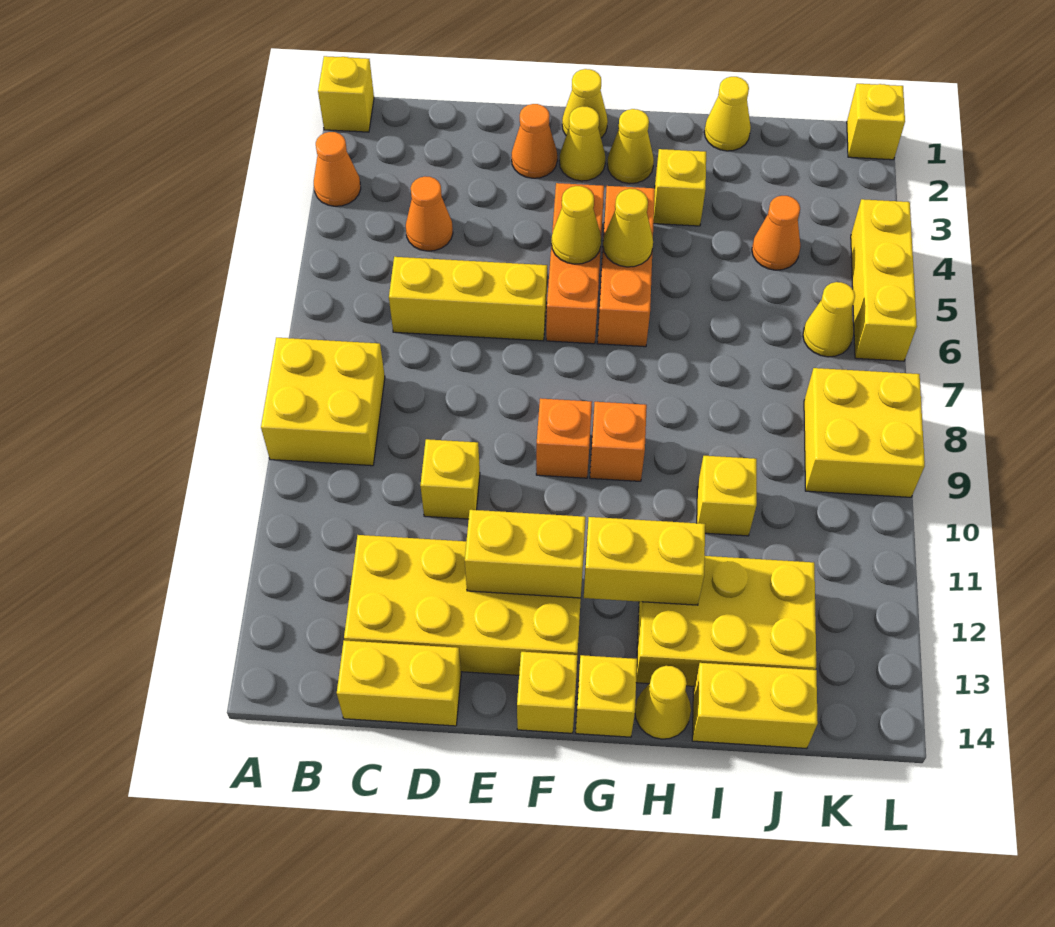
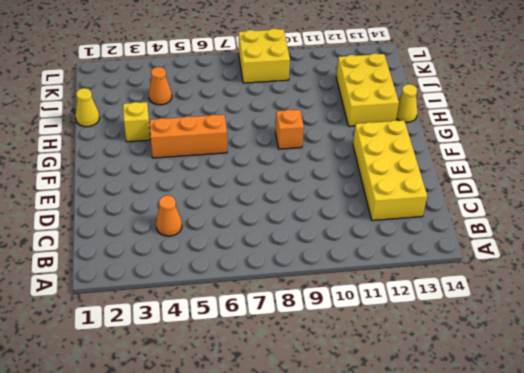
none -> yellow 1x1 brick [318,56,374,132]
none -> orange 1x1 cone [314,132,361,206]
none -> yellow 2x2 brick [261,338,385,466]
none -> yellow 1x3 brick [389,257,547,341]

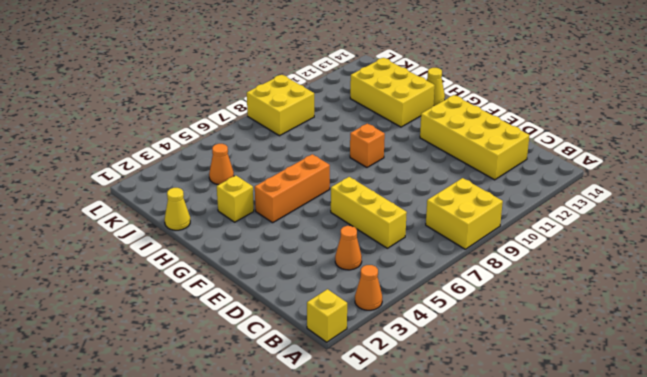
none -> yellow 1x2 brick [337,640,461,726]
none -> yellow 1x1 brick [420,439,480,519]
none -> orange 1x1 cone [512,104,557,178]
none -> yellow 1x1 cone [562,69,608,138]

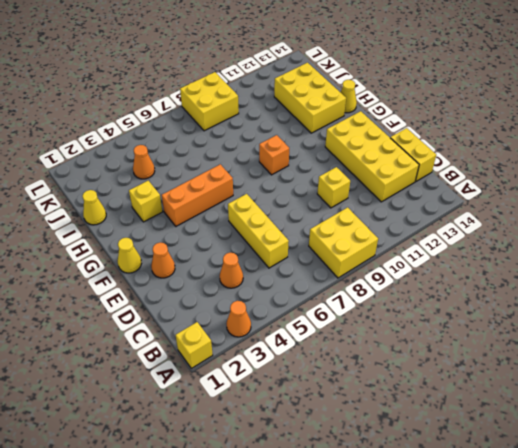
none -> yellow 1x1 cone [559,106,605,181]
none -> orange 1x3 brick [546,183,604,344]
none -> orange 1x1 brick [536,398,592,478]
none -> yellow 1x1 brick [517,652,577,733]

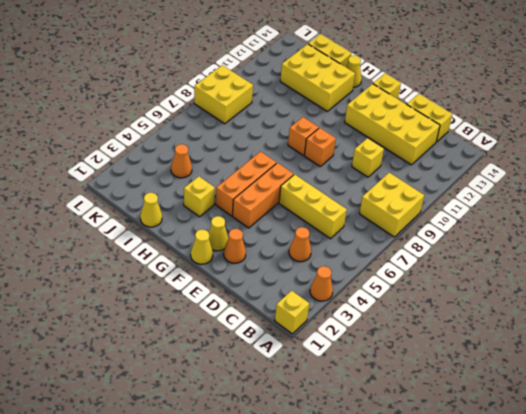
none -> yellow 1x1 cone [607,109,654,184]
none -> yellow 1x1 brick [576,655,637,737]
none -> yellow 1x1 brick [697,456,757,536]
none -> yellow 1x1 cone [803,282,855,357]

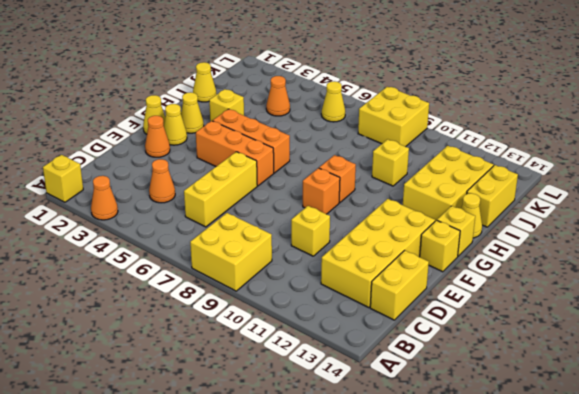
none -> yellow 1x1 brick [847,84,905,160]
none -> yellow 1x3 brick [851,199,917,361]
none -> yellow 1x2 brick [465,510,586,598]
none -> yellow 1x1 cone [552,186,601,264]

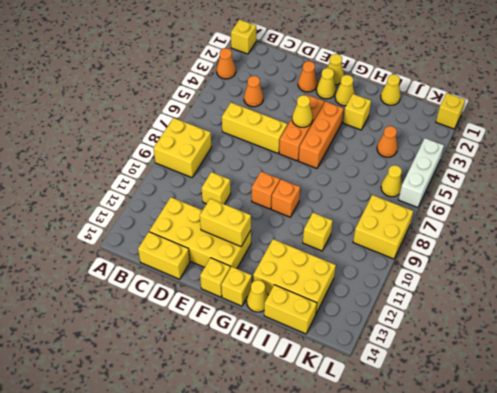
white 1x3 brick [399,138,444,208] -> yellow 1x3 brick [851,199,917,361]
none -> yellow 1x1 cone [603,189,653,267]
none -> yellow 1x2 brick [584,517,705,605]

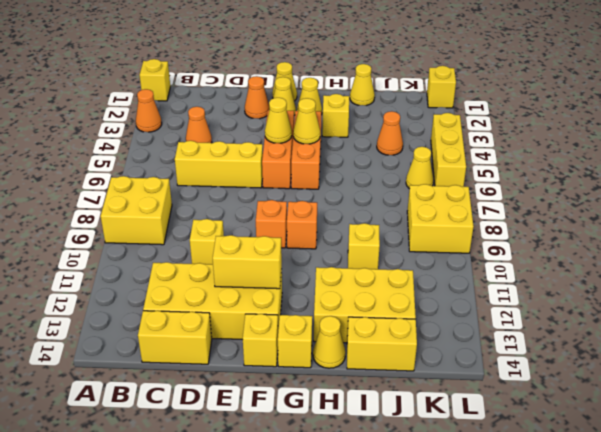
none -> yellow 1x2 brick [584,517,705,605]

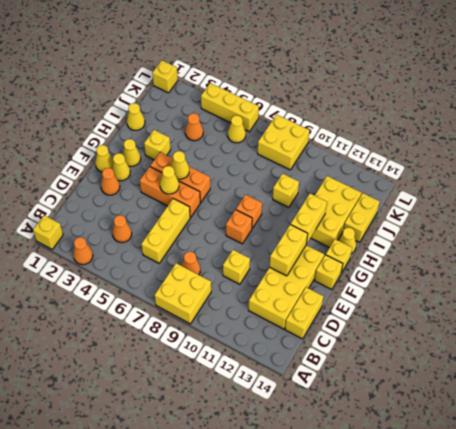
orange 1x1 cone [182,252,200,275] -> none

